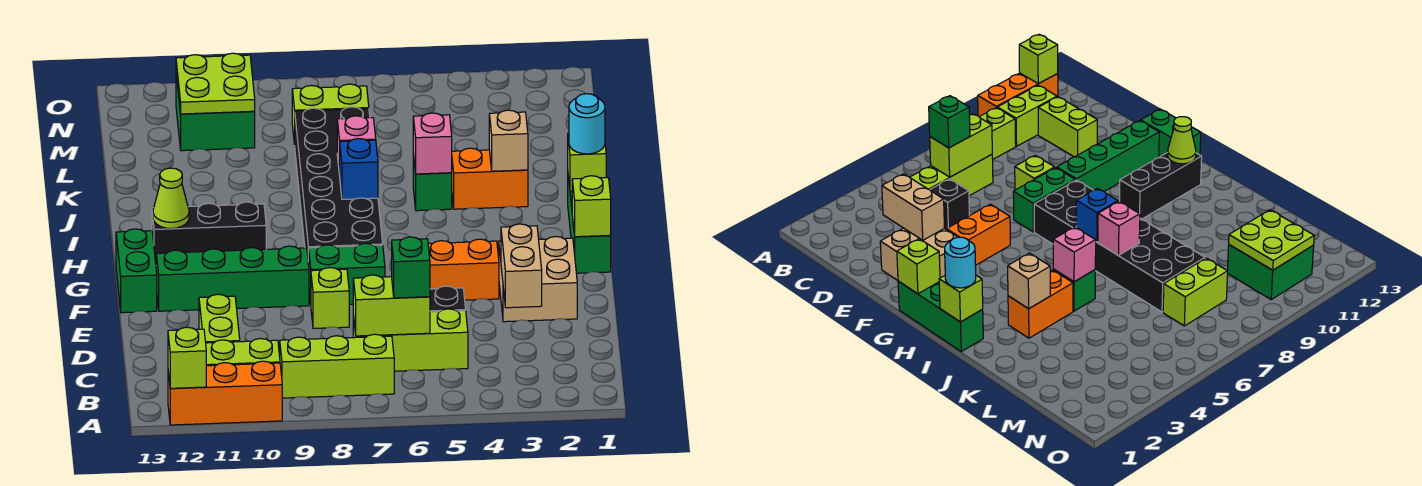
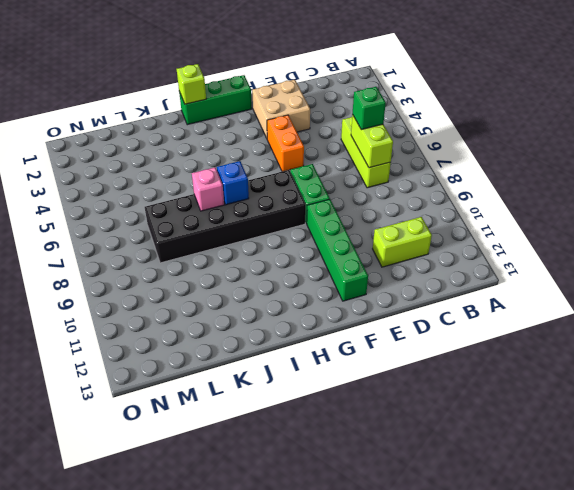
none -> orange 1x3 brick [168,361,282,425]
none -> lime 1x3 brick [280,334,394,398]
none -> lime 1x2 brick [206,339,280,366]
none -> black 1x1 brick [430,286,466,312]

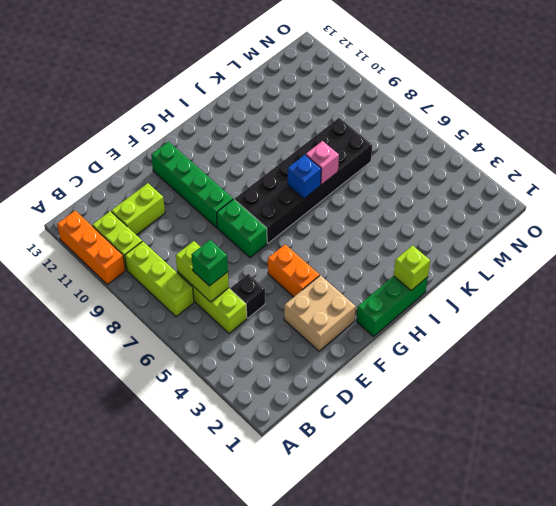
none -> lime 1x1 brick [311,268,349,329]
none -> green 1x2 brick [116,229,157,313]
none -> black 1x3 brick [152,202,266,262]
none -> orange 1x2 brick [452,148,528,209]

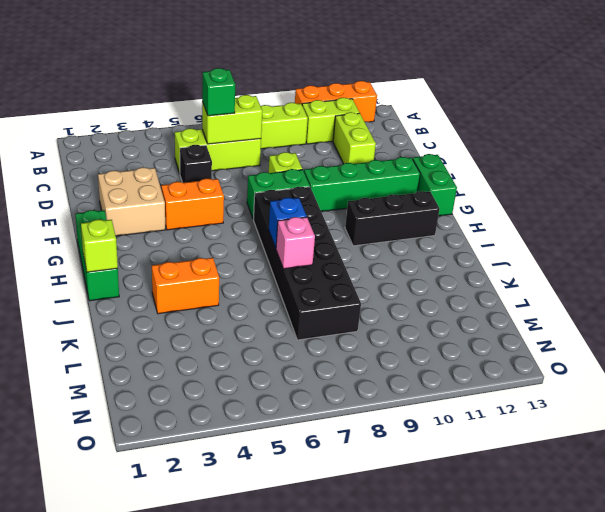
none -> green 1x1 brick [413,154,452,211]
none -> lime 1x2 brick [292,84,369,145]
none -> green 2x2 brick [176,74,255,151]
none -> lime 1x1 brick [168,327,206,388]

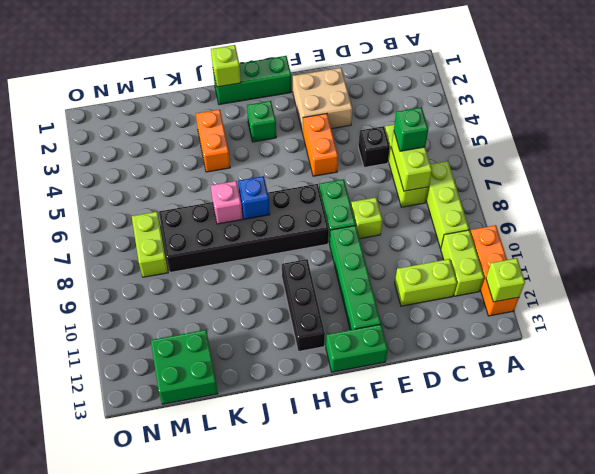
green 1x1 brick [247,101,276,142] -> green 1x1 brick moved to [413,154,452,211]
green 2x2 brick [151,330,218,404] -> green 2x2 brick moved to [176,74,255,151]
none -> tan 1x2 brick [501,224,542,308]
none -> lime 1x1 brick [572,176,611,237]
none -> lime 1x1 cone [153,168,189,228]
none -> tan 1x1 brick [489,110,528,171]

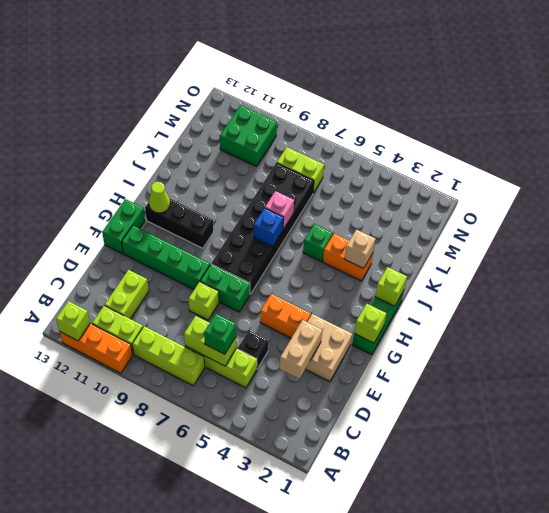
none -> pink 1x1 brick [413,113,452,174]
none -> lime 2x2 plate [176,53,255,114]
none -> cyan 1x1 round brick [569,94,605,154]

